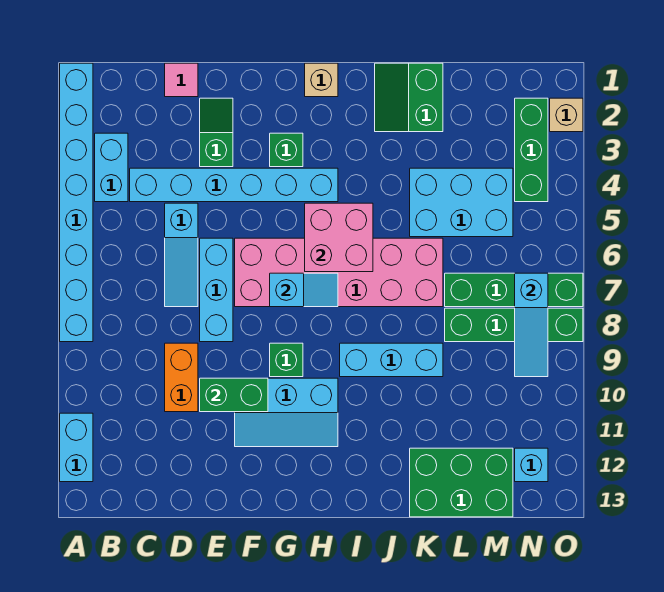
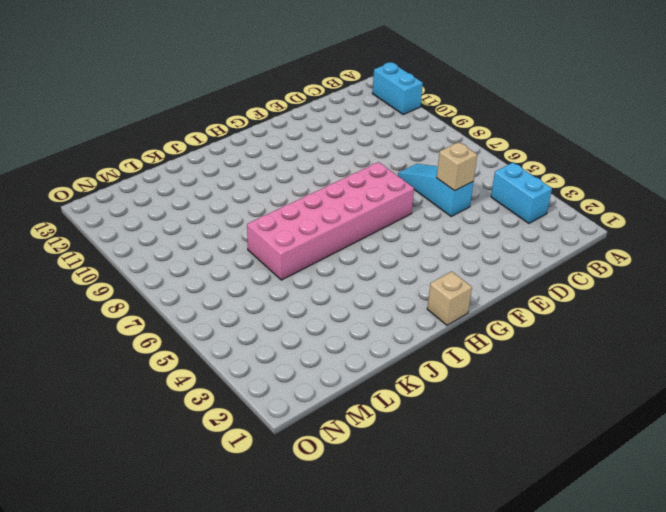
tan 1x1 brick [437,142,477,191] -> tan 1x1 brick moved to [550,98,583,132]
none -> cyan 1x8 brick [60,63,93,342]
none -> cyan 1x6 brick [130,168,338,202]
none -> pink 1x1 tile [165,63,198,97]

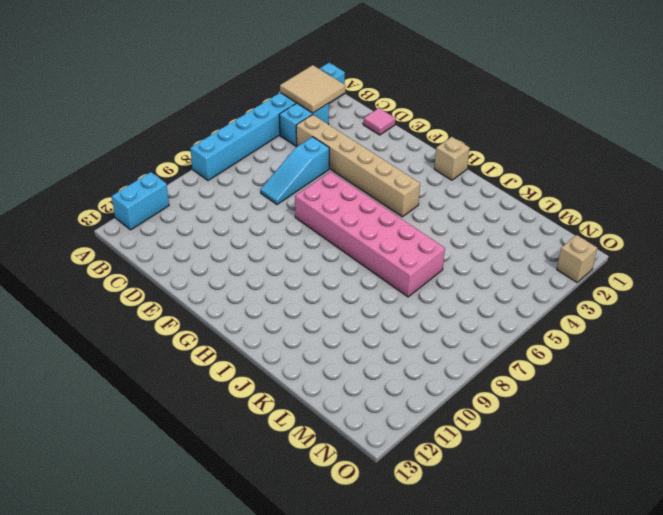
tan 2x2 tile [280,65,346,113] -> none
tan 1x6 brick [296,115,420,217] -> cyan 1x6 brick [130,168,338,202]
none -> orange 1x2 brick [165,343,198,412]
none -> green 1x2 slope [200,98,233,167]
none -> cyan 1x3 brick [200,238,233,342]

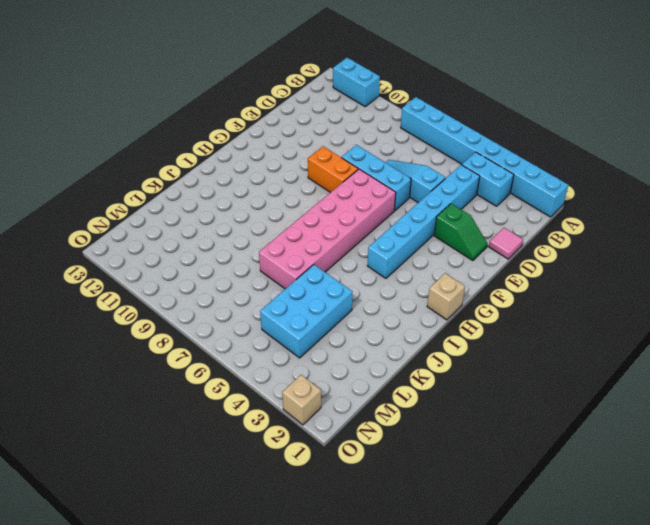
orange 1x2 brick [308,146,358,193] -> orange 1x2 brick moved to [165,343,198,412]
none -> cyan 2x3 slope [235,378,338,447]
none -> green 1x1 brick [270,133,303,167]
none -> green 1x1 brick [270,343,303,377]

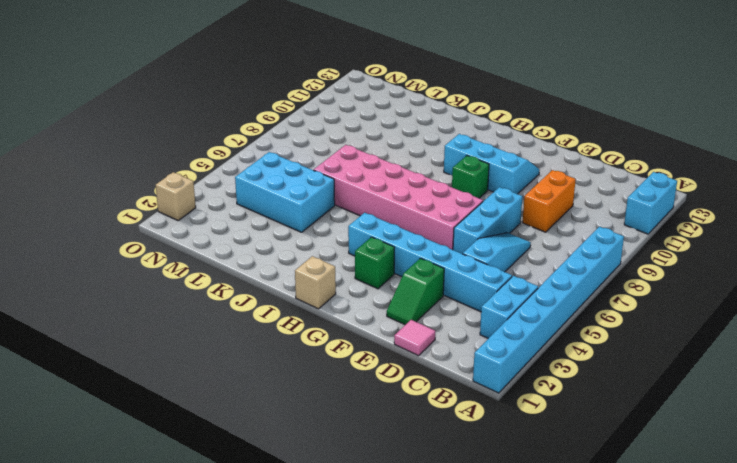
none -> cyan 1x3 brick [340,343,443,377]
none -> green 2x2 slope [375,63,443,132]
none -> green 2x3 brick [410,448,513,517]

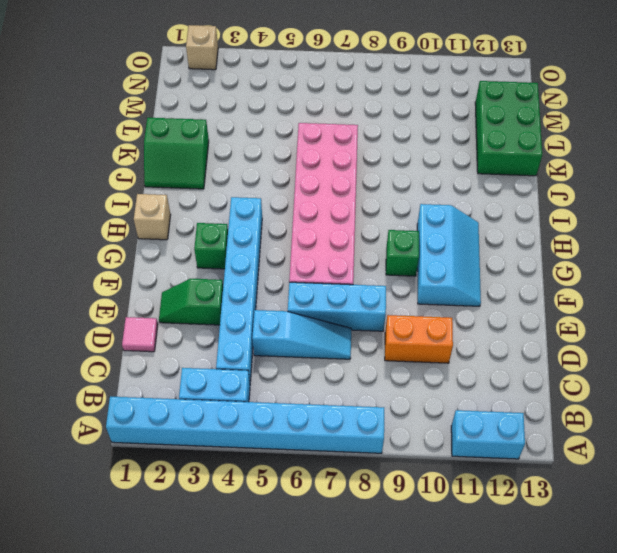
none -> cyan 1x3 brick [340,343,443,377]
none -> cyan 2x3 brick [410,168,513,237]
none -> green 1x4 brick [445,273,583,307]

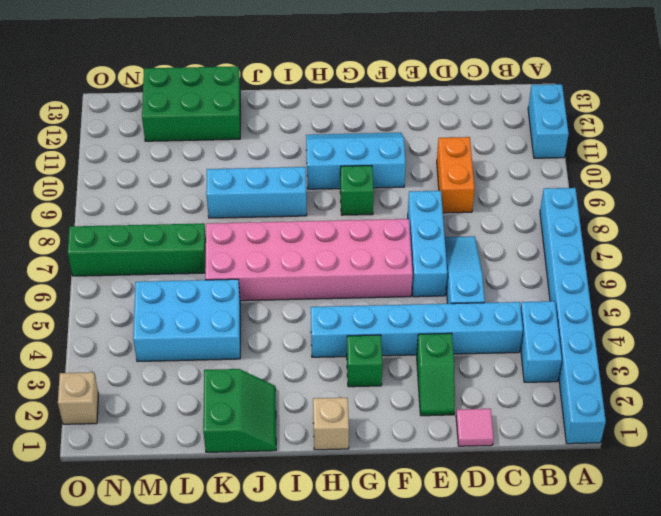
none -> green 1x4 brick [445,308,583,342]
none -> green 1x3 brick [515,98,548,202]
none -> cyan 1x1 brick [515,448,548,482]

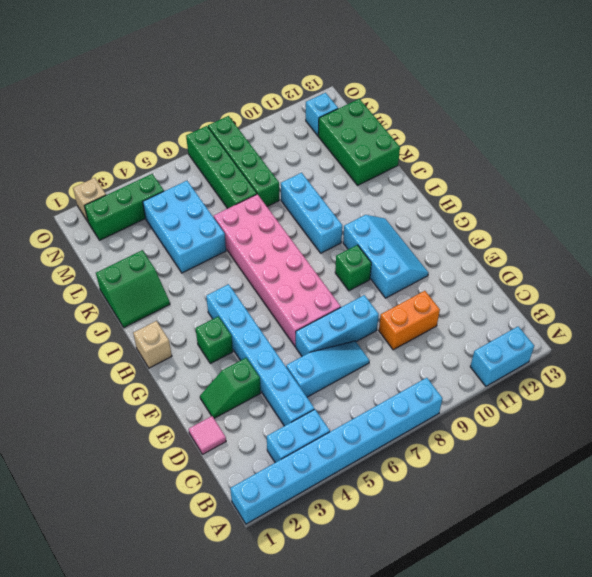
none -> green 1x2 brick [200,378,268,412]
none -> cyan 1x2 slope [270,273,338,307]
none -> pink 2x2 brick [305,203,373,272]

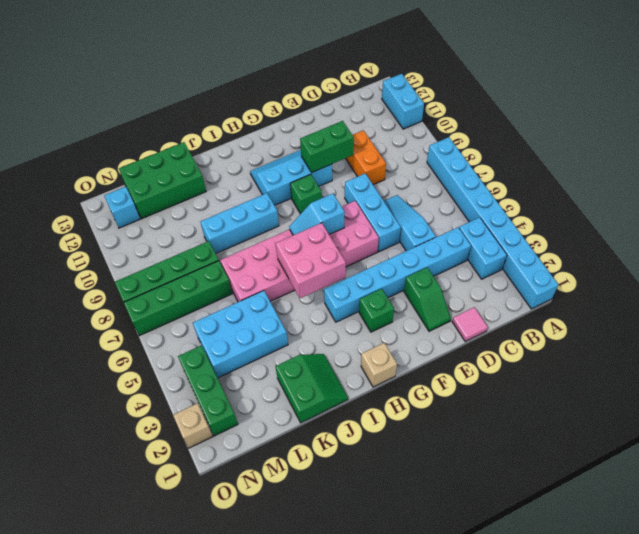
none -> cyan 1x3 slope [515,273,548,377]

